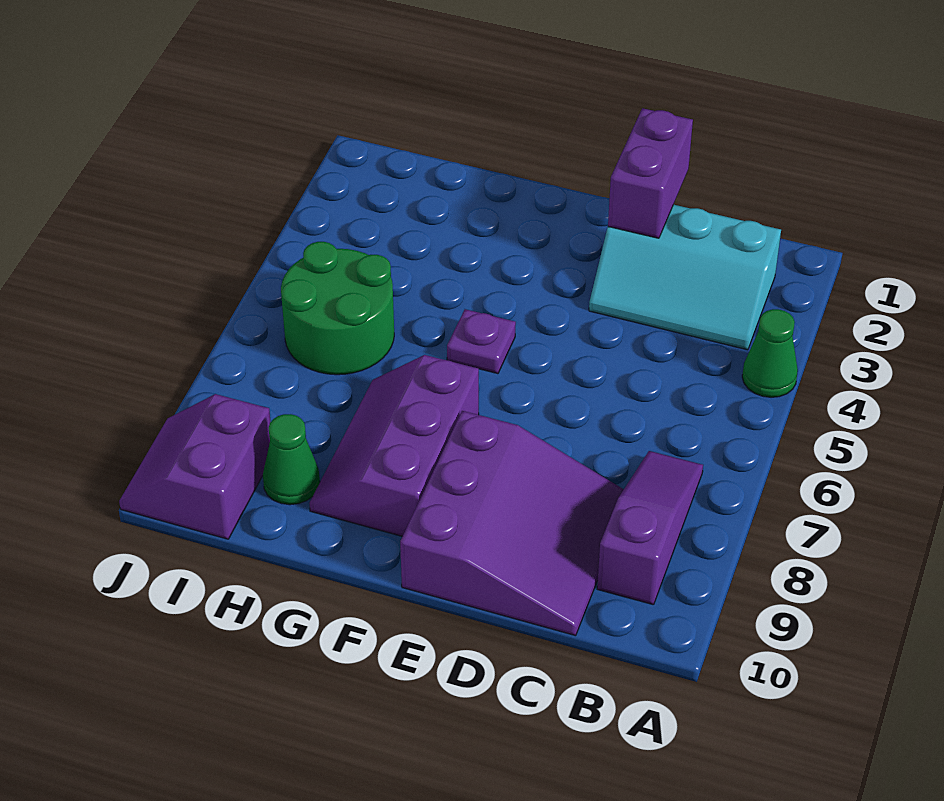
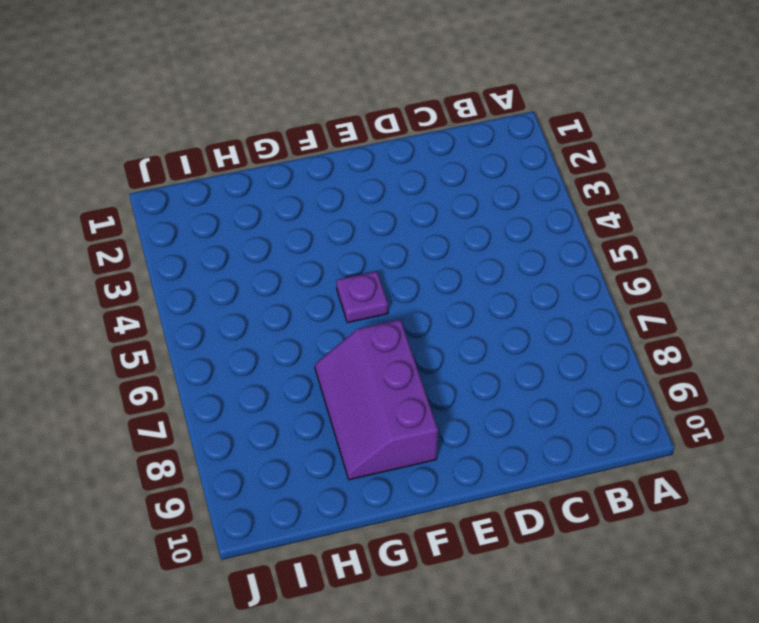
none -> green 1x1 cone [742,309,798,397]
none -> cyan 2x3 slope [589,205,781,350]

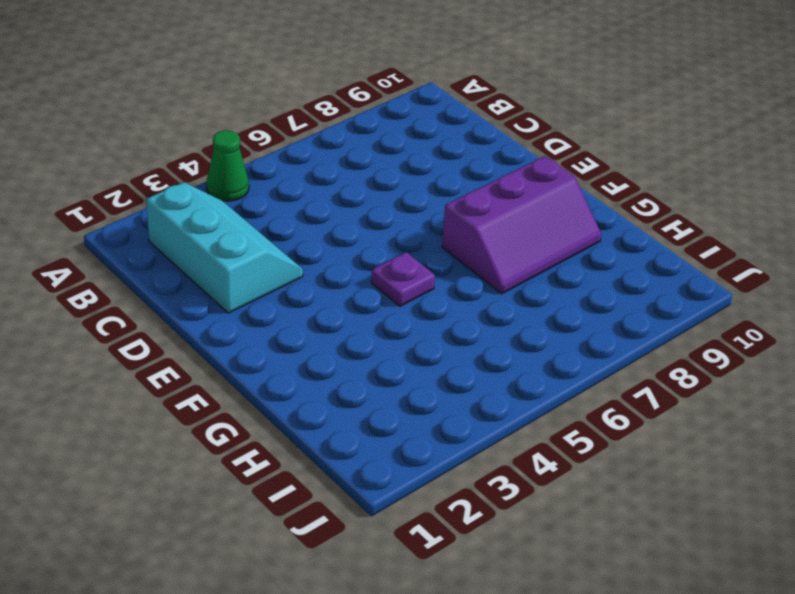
none -> purple 1x3 slope [597,451,703,605]
none -> purple 3x3 slope [400,411,624,636]

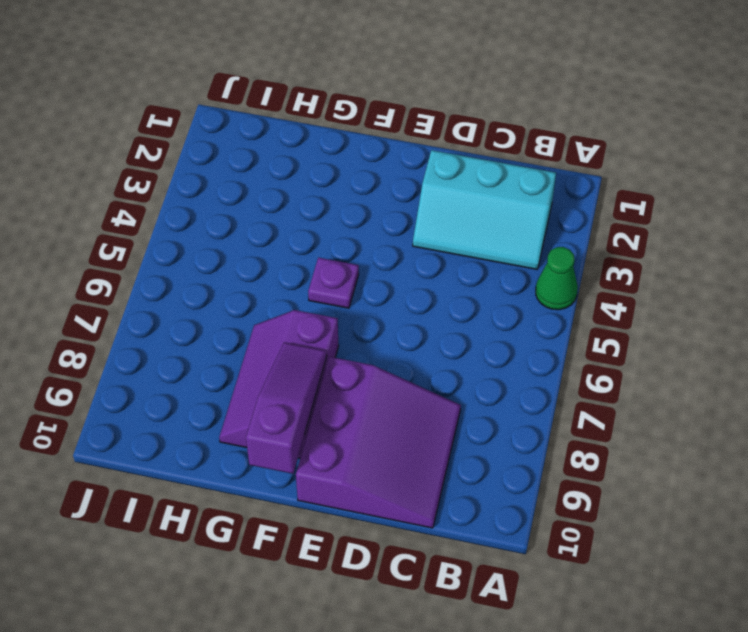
purple 1x3 slope [246,342,327,474] -> purple 1x3 slope moved to [597,451,703,605]
none -> green 2x2 round brick [281,242,394,375]
none -> green 1x1 cone [263,414,320,505]

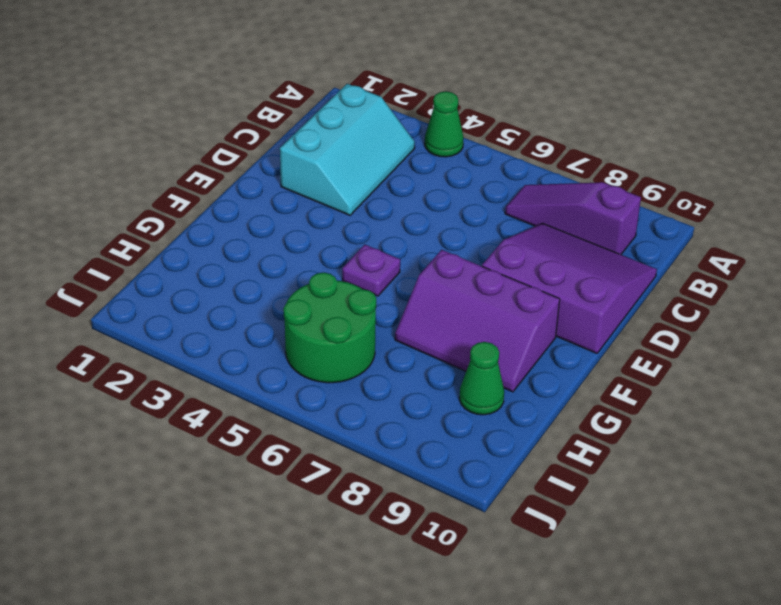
none -> purple 2x2 slope [119,394,271,539]
none -> purple 1x2 brick [608,108,693,238]

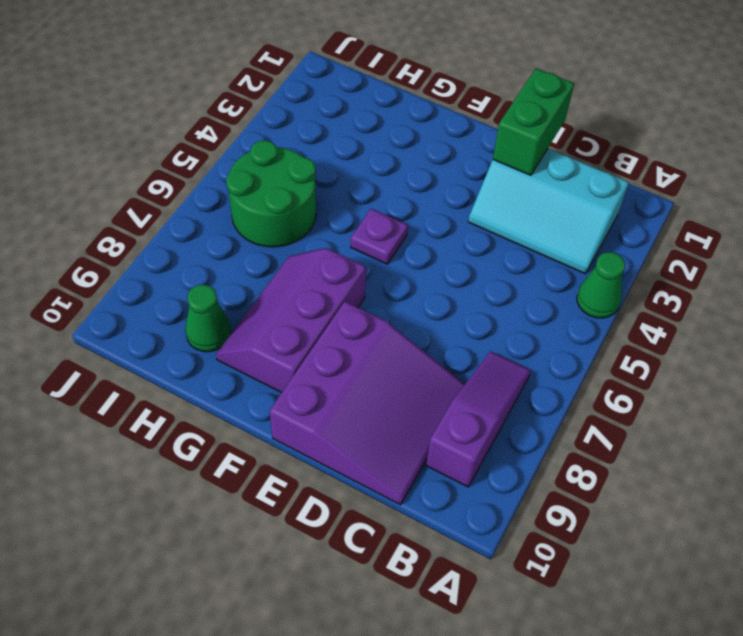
green 1x2 brick [493,68,574,175] -> purple 1x2 brick [608,108,693,238]
none -> purple 2x2 slope [119,394,271,539]

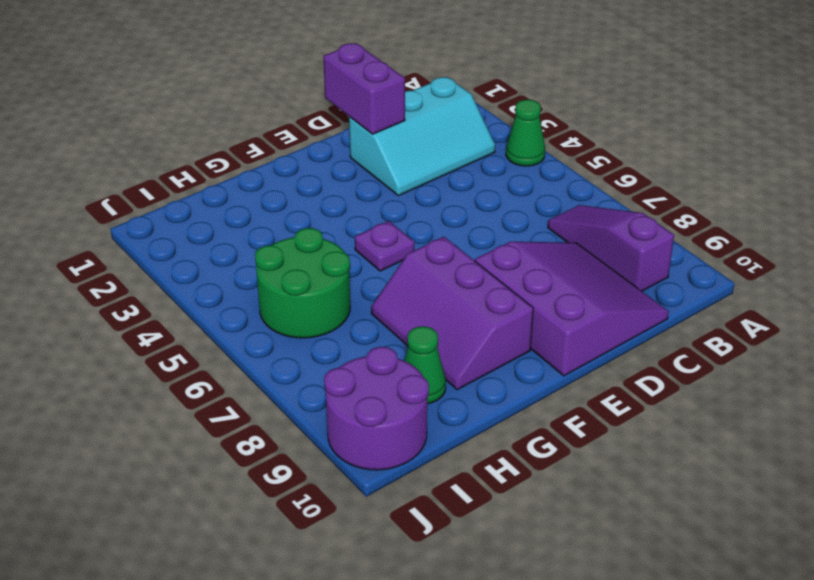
purple 2x2 round brick [324,347,429,470] -> purple 2x2 slope [119,394,271,539]

